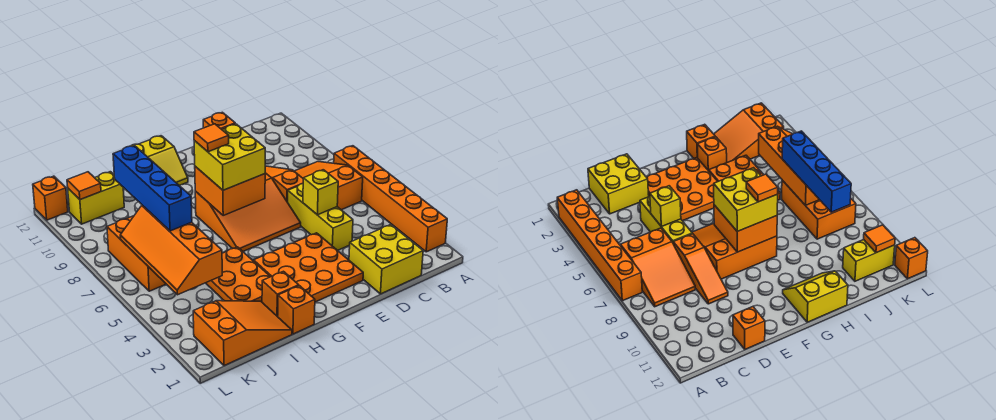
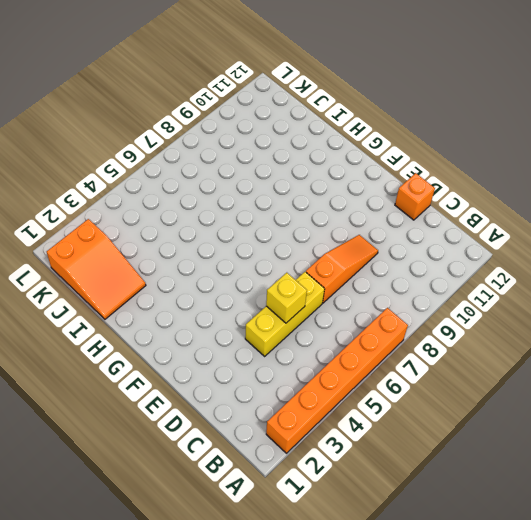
none -> orange 2x3 slope [294,162,363,210]
none -> yellow 2x2 brick [349,225,423,294]
none -> orange 3x3 plate [254,233,363,302]

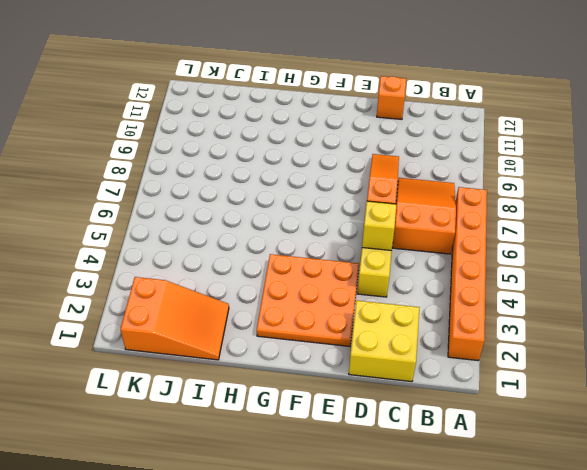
none -> orange 3x3 slope [195,173,301,251]
none -> yellow 2x2 slope [131,136,188,186]
none -> orange 1x1 brick [278,286,315,334]

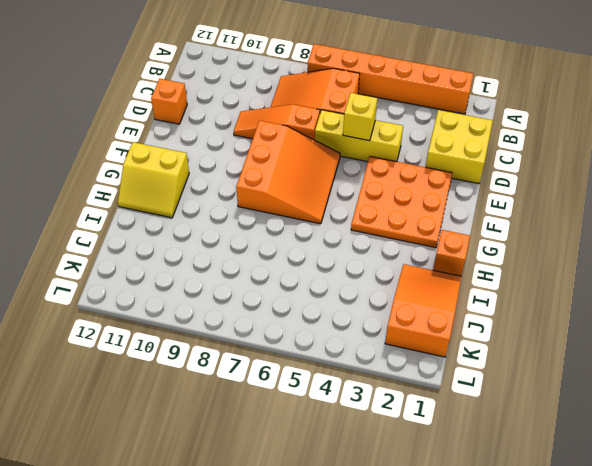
yellow 2x2 slope [118,142,189,218] -> yellow 2x2 slope turned to [131,136,188,186]
none -> orange 1x1 brick [262,271,299,317]
none -> orange 2x3 plate [206,247,270,302]
none -> orange 2x3 brick [107,216,166,291]

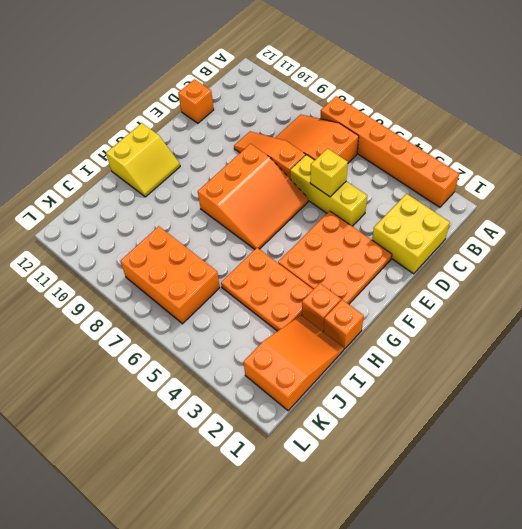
none -> yellow 1x2 brick [68,172,124,224]
none -> orange 1x1 brick [33,176,68,220]
none -> orange 2x2 brick [195,166,265,215]

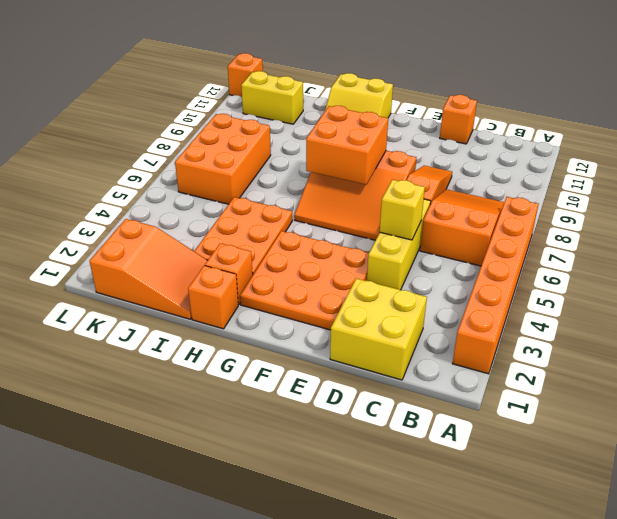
none -> orange 2x4 slope [120,205,222,295]
none -> orange 1x1 tile [67,172,101,200]
none -> yellow 2x2 brick [194,124,265,190]

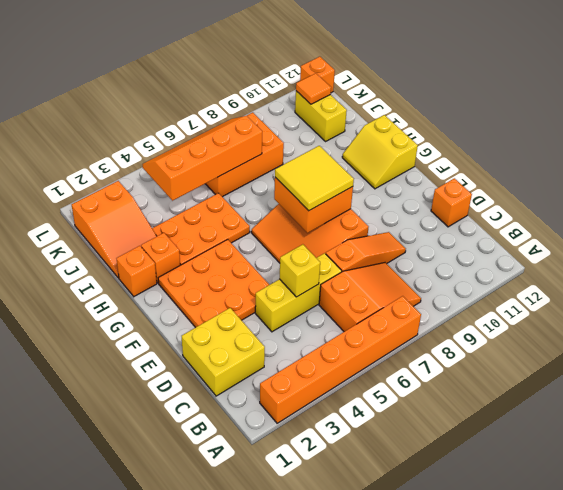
yellow 2x2 tile [275,146,354,211] -> yellow 2x2 brick [194,124,265,190]
none -> blue 1x4 brick [113,146,192,231]
none -> orange 1x1 tile [194,124,229,152]

